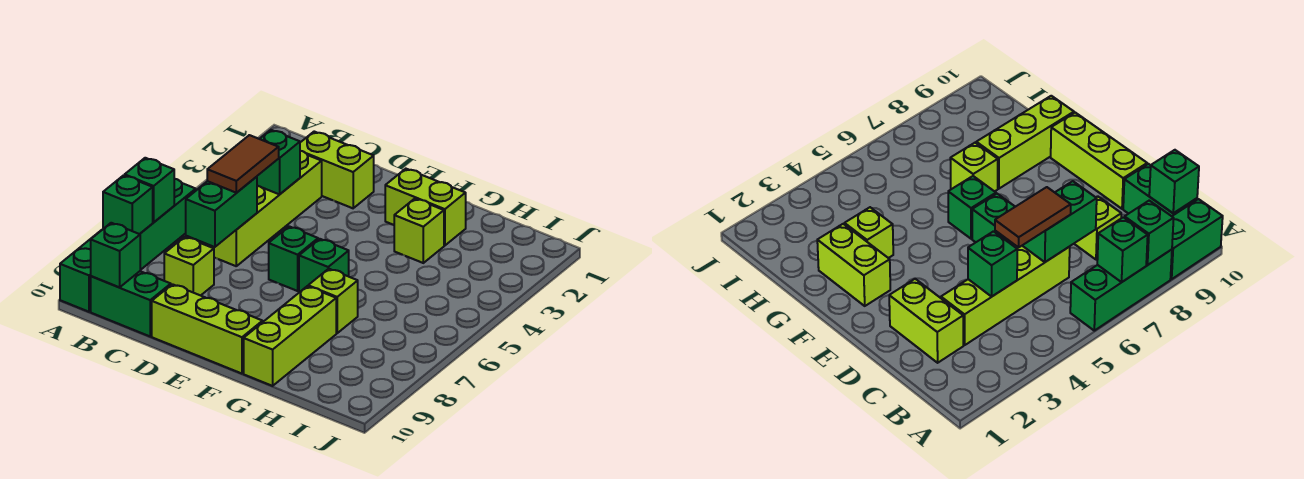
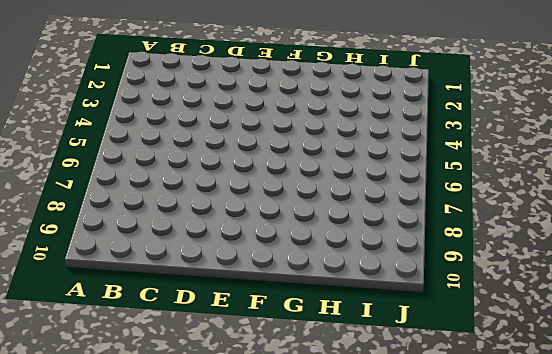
none -> green 1x3 brick [140,179,196,270]
none -> green 1x2 brick [60,232,99,312]
none -> green 1x2 brick [91,271,171,336]

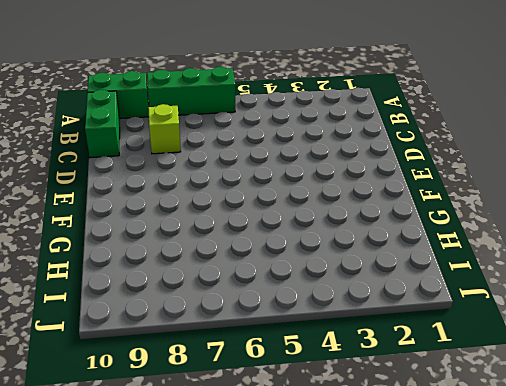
none -> lime 1x2 brick [300,132,374,208]
none -> lime 1x4 brick [207,151,322,266]
none -> lime 1x3 brick [152,284,263,374]

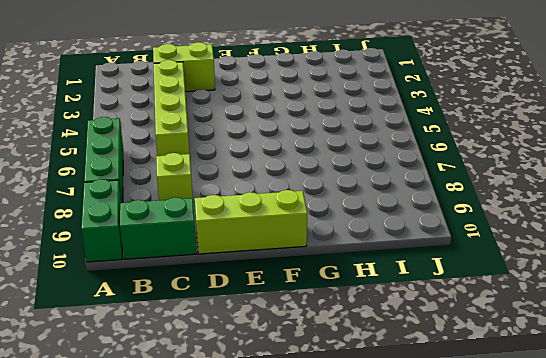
none -> green 1x1 brick [269,226,318,291]
none -> lime 1x2 brick [385,169,466,245]
none -> green 1x1 brick [299,239,349,292]

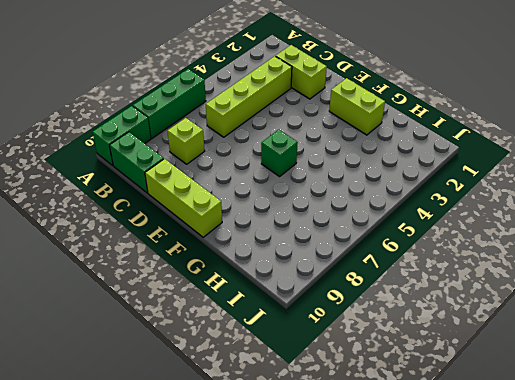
none -> green 1x1 brick [269,226,318,291]
none -> lime 1x1 brick [394,199,444,263]
none -> lime 1x1 brick [308,269,358,333]

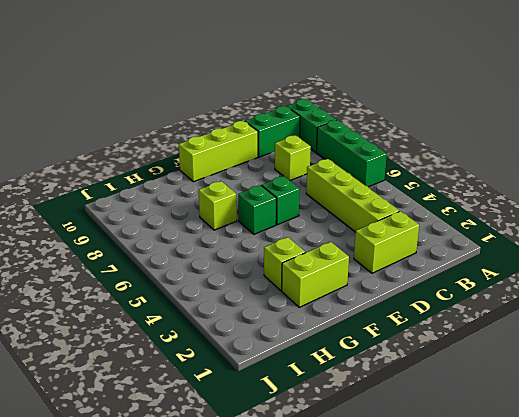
none -> lime 1x3 brick [244,286,336,386]
none -> green 1x1 brick [125,158,174,222]
none -> green 1x1 brick [103,175,153,234]

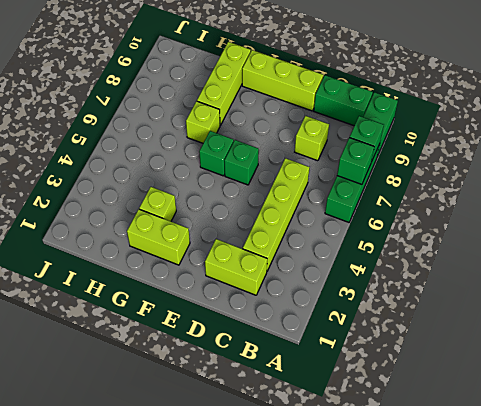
none -> green 1x1 brick [91,223,140,287]
none -> green 1x1 brick [257,130,300,194]
none -> green 1x2 brick [186,177,257,247]

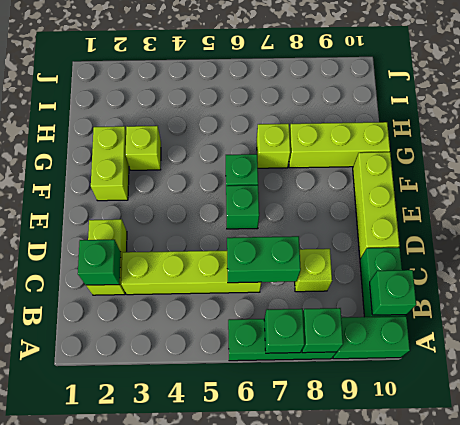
green 1x1 brick [78,240,121,285] -> green 1x1 brick moved to [257,130,300,194]
none -> brown 1x2 tile [207,135,279,193]

